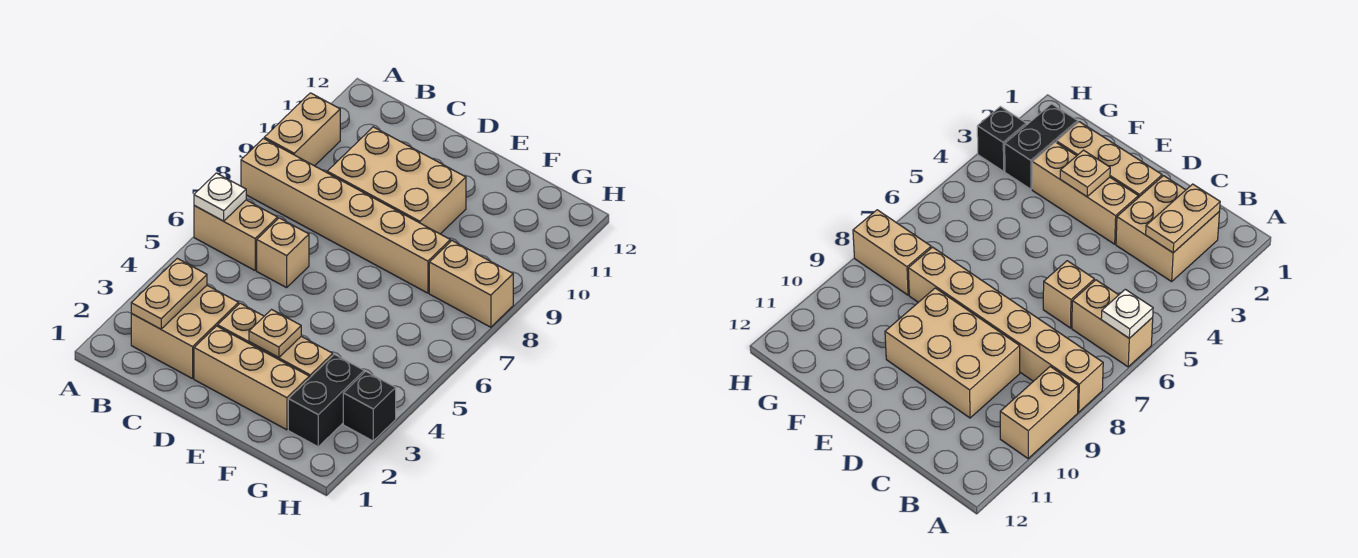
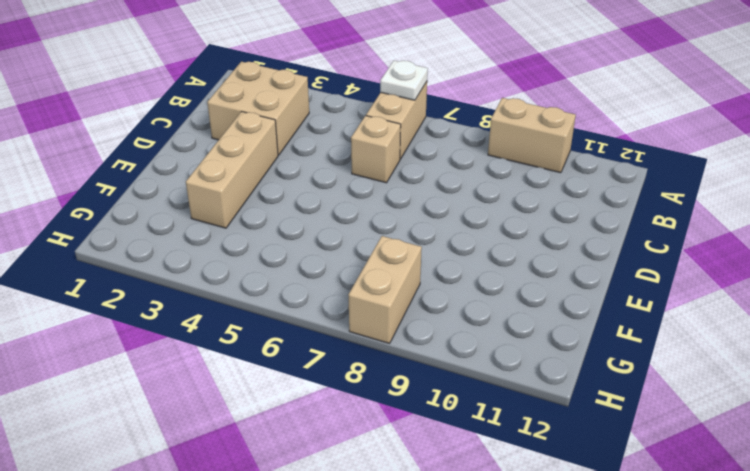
none -> tan 1x6 brick [241,138,450,293]
none -> tan 2x3 brick [327,127,466,234]
none -> tan 1x3 brick [194,326,309,430]

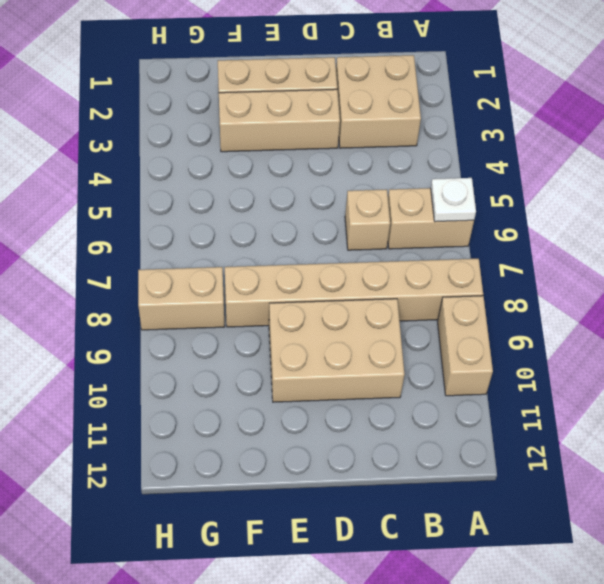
none -> black 1x2 brick [288,354,364,447]
none -> black 1x1 brick [343,371,396,441]
none -> tan 1x2 plate [131,258,207,329]

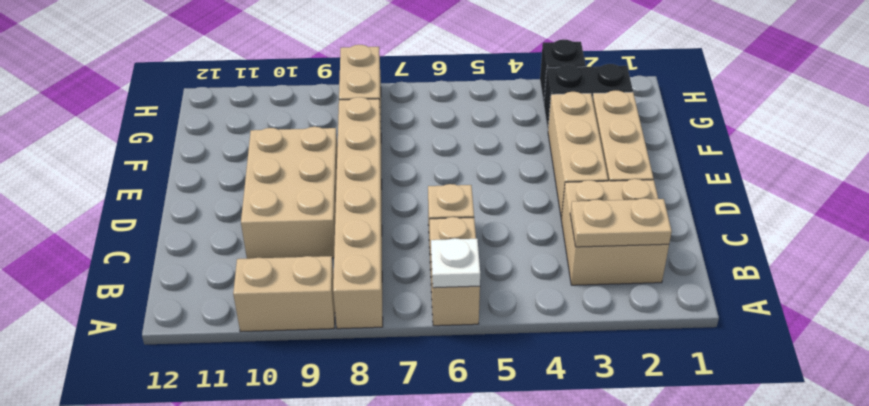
none -> tan 1x1 plate [249,310,301,358]

